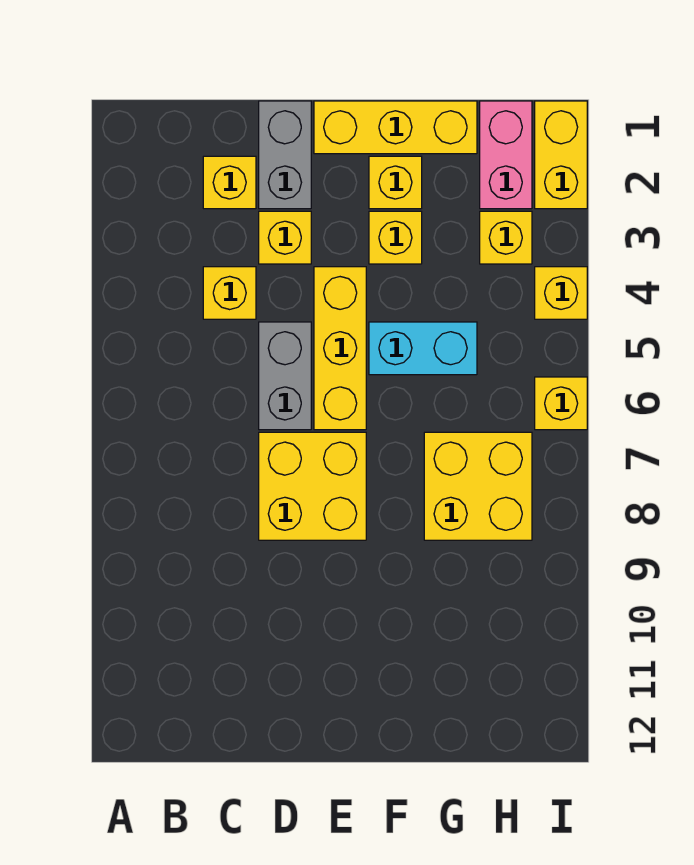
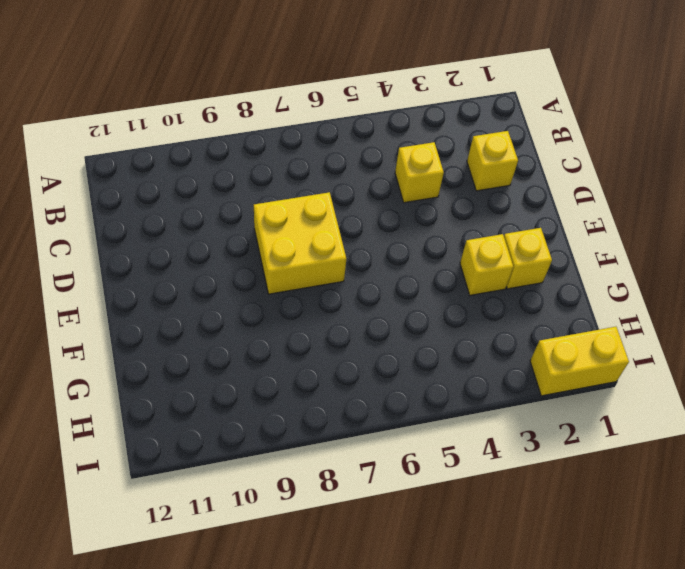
none -> grey 1x2 brick [259,101,311,209]
none -> yellow 1x1 brick [259,211,311,264]
none -> grey 1x2 brick [259,322,311,430]

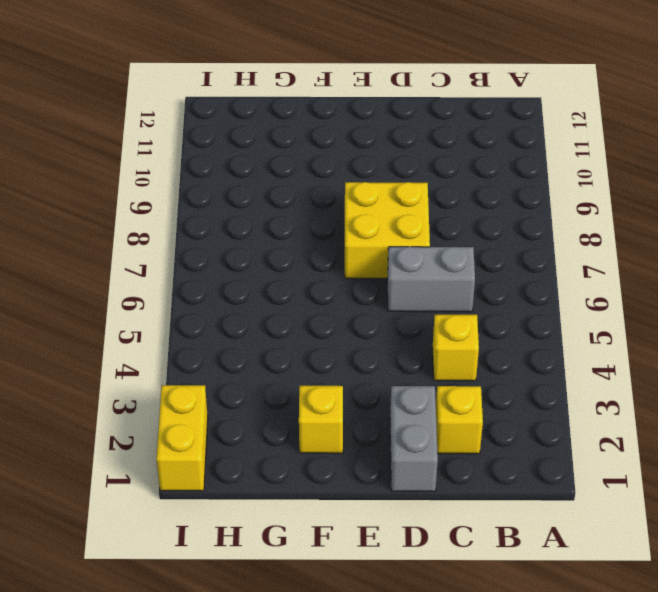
grey 1x2 brick [387,247,475,312] -> grey 1x2 brick turned to [259,322,311,430]
none -> yellow 1x1 brick [259,211,311,264]
none -> yellow 1x3 brick [314,101,477,154]
none -> yellow 1x3 brick [314,267,366,430]

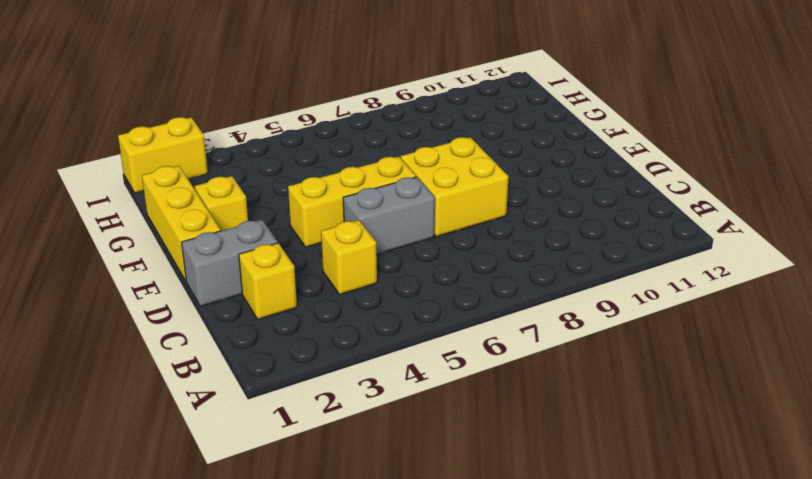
none -> yellow 1x1 brick [259,211,311,264]
none -> yellow 1x1 brick [369,211,422,264]
none -> cyan 1x2 brick [369,322,477,375]

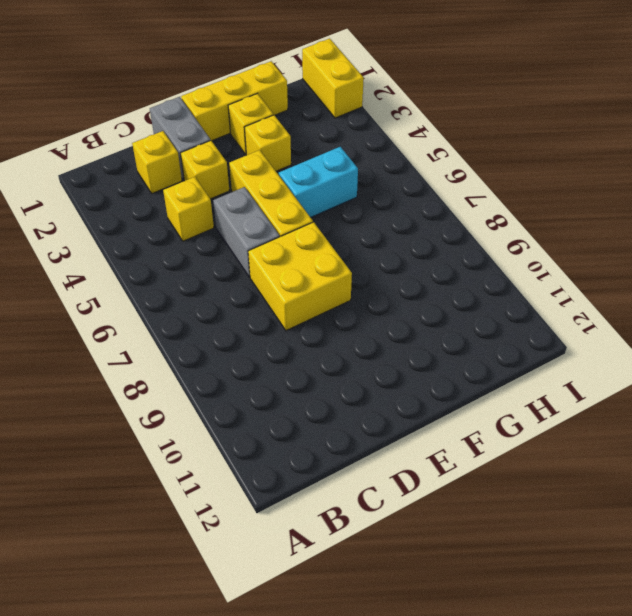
none -> yellow 2x2 brick [424,432,532,540]
none -> pink 1x2 brick [480,101,532,209]
none -> yellow 1x1 brick [480,211,532,264]

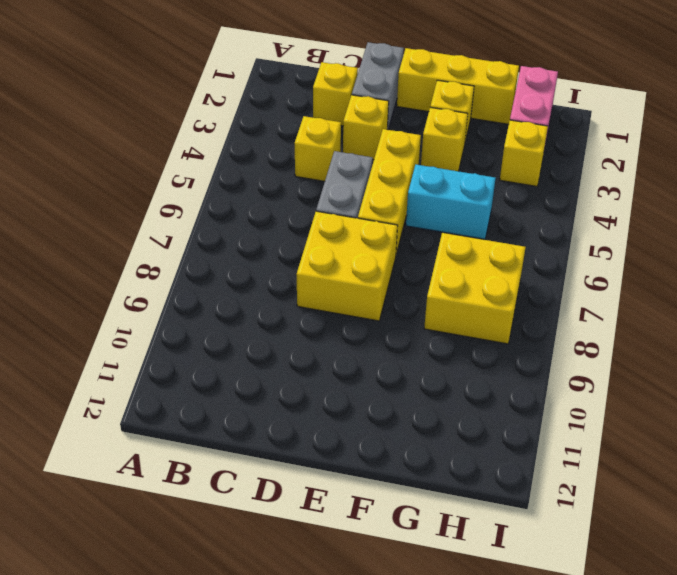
none -> yellow 1x2 brick [535,101,587,209]
none -> yellow 1x1 brick [535,267,587,319]
none -> yellow 1x1 brick [535,377,587,430]

